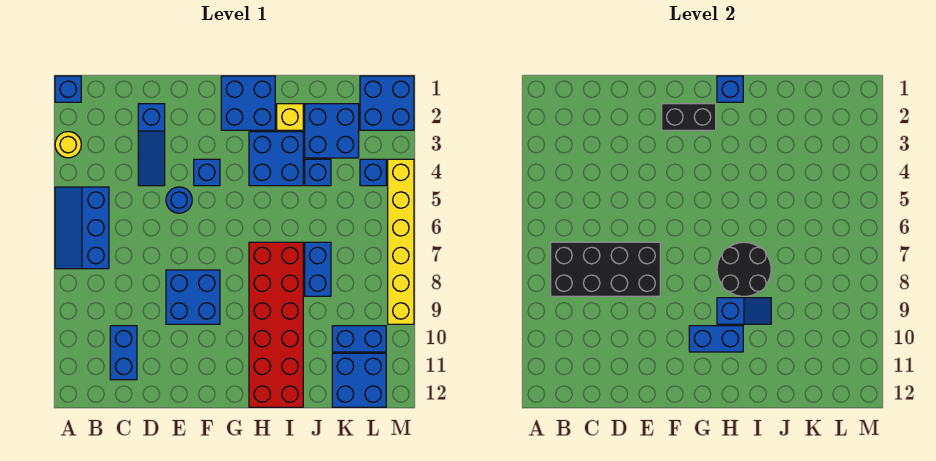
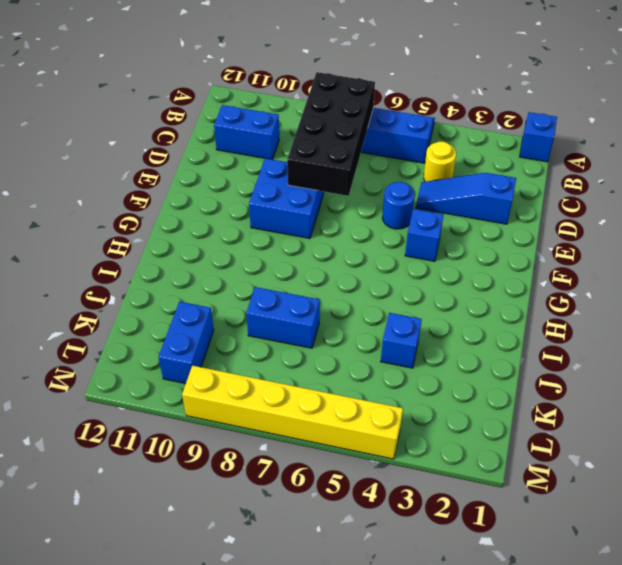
yellow 1x1 round brick [424,142,456,182] -> yellow 1x1 round brick moved to [55,132,81,158]
none -> blue 2x2 brick [221,76,275,130]
none -> blue 2x2 brick [249,132,303,186]
none -> red 2x6 brick [249,242,303,407]

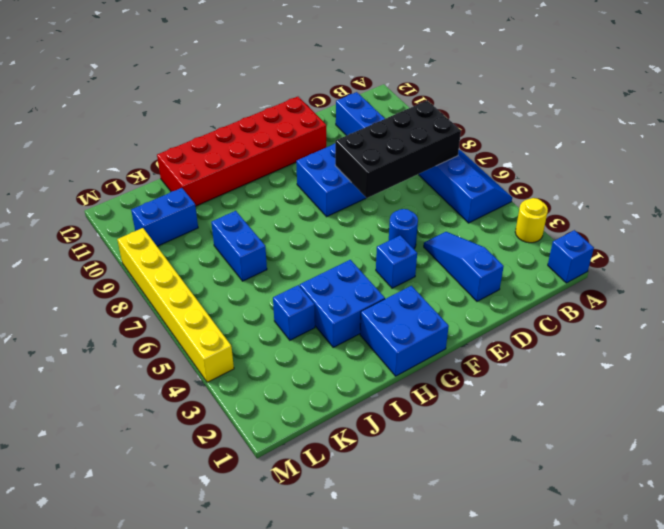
red 2x6 brick [157,97,326,206] -> red 2x6 brick turned to [249,242,303,407]
none -> yellow 1x1 brick [277,104,303,130]
none -> blue 2x2 brick [305,104,359,158]
none -> blue 2x2 brick [332,353,386,407]

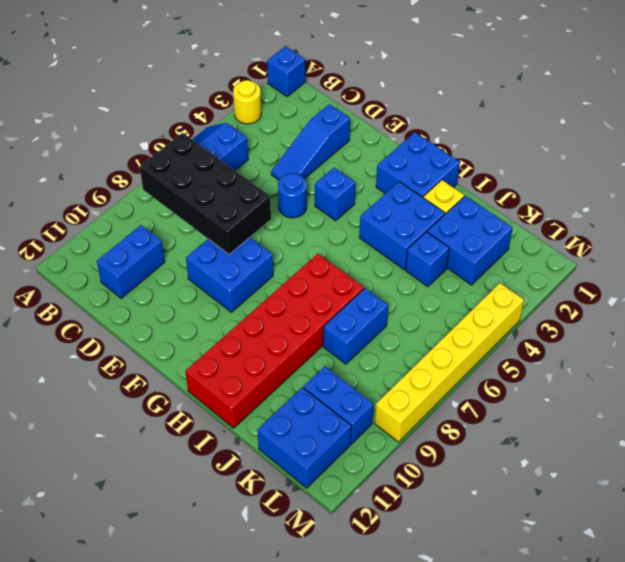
none -> blue 2x2 brick [360,76,414,130]
none -> blue 1x1 brick [360,159,386,186]
none -> black 1x2 brick [662,104,716,130]

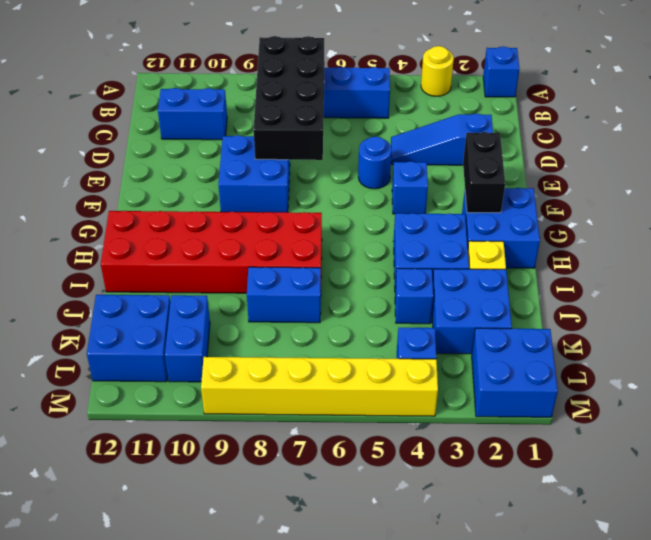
none -> blue 1x2 brick [689,326,743,352]
none -> blue 1x1 brick [717,76,743,102]
none -> black 2x2 round brick [717,242,771,296]

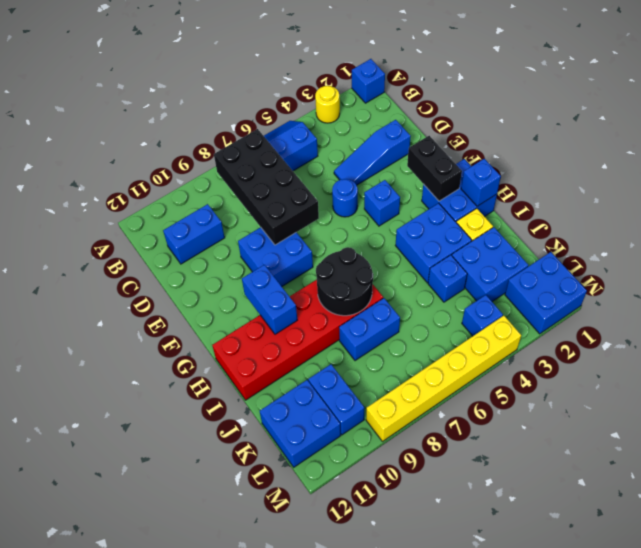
none -> blue 1x2 slope [717,298,771,324]

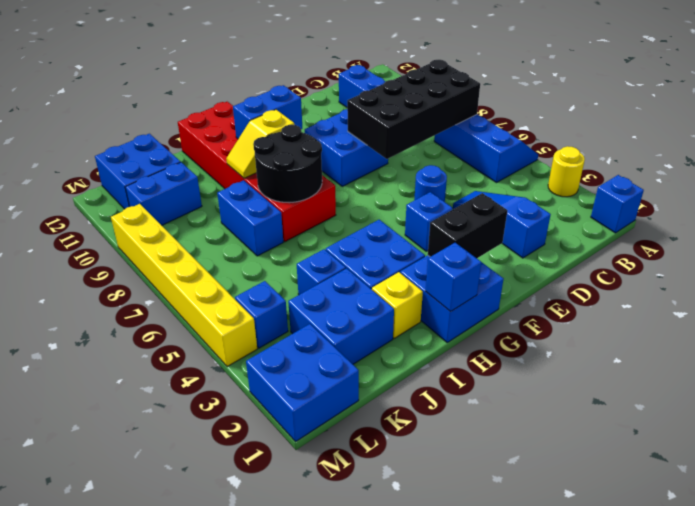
yellow 1x2 slope [226,110,294,178] -> blue 1x2 slope [717,298,771,324]

